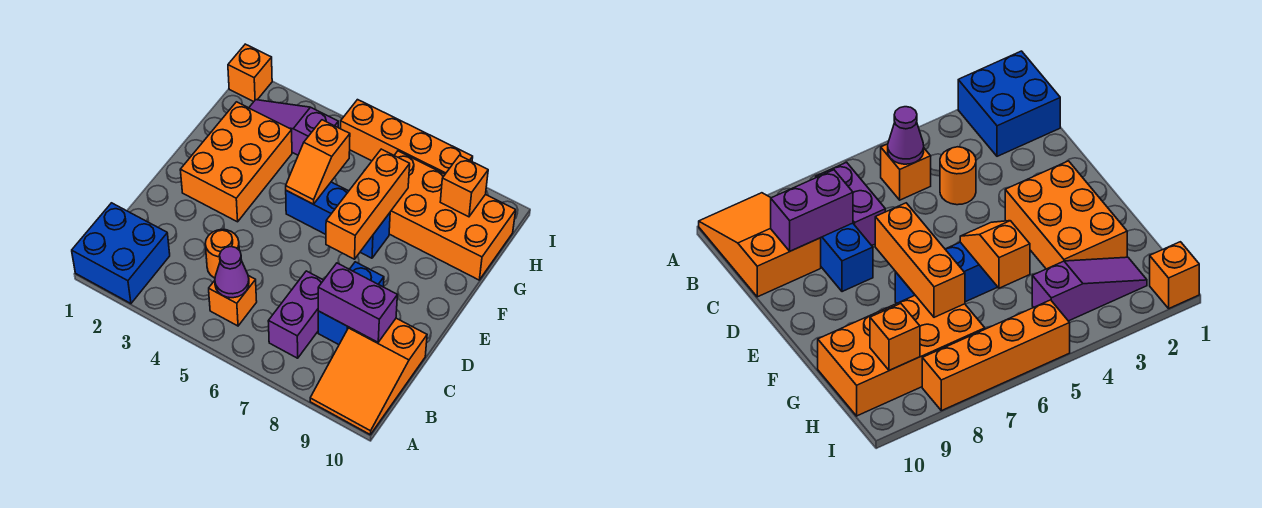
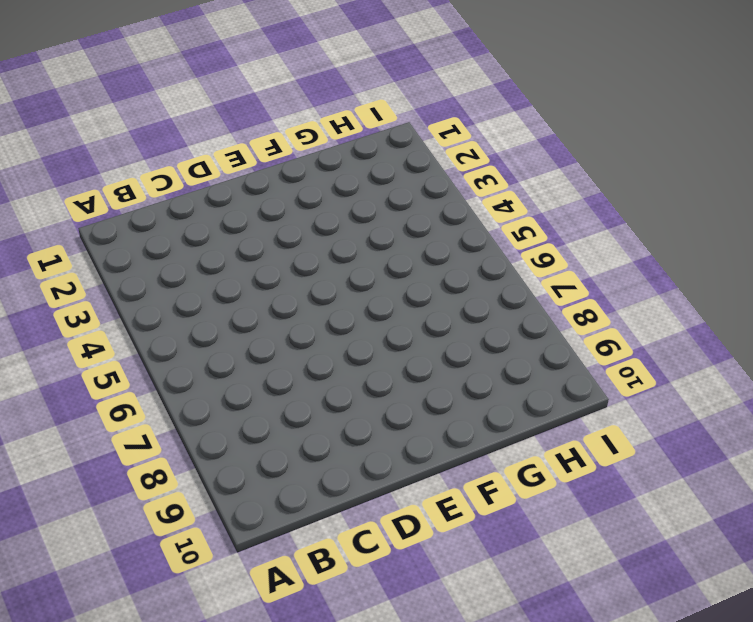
none -> blue 2x2 brick [72,203,170,304]
none -> orange 2x3 slope [310,318,427,434]
none -> orange 1x1 brick [209,276,257,326]

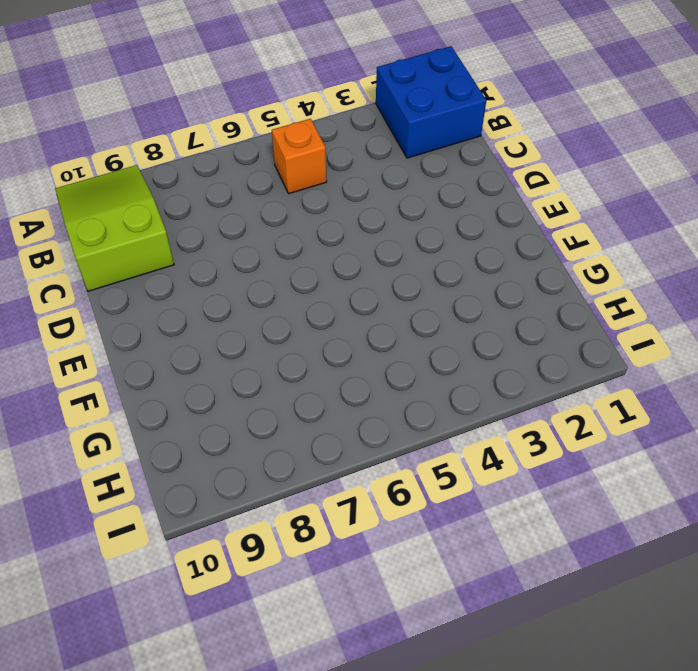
lime 2x3 slope [55,165,174,291] -> orange 2x3 slope [310,318,427,434]
none -> purple 1x2 brick [268,271,323,358]
none -> orange 1x1 round brick [205,230,239,278]
none -> blue 1x2 brick [318,262,384,345]

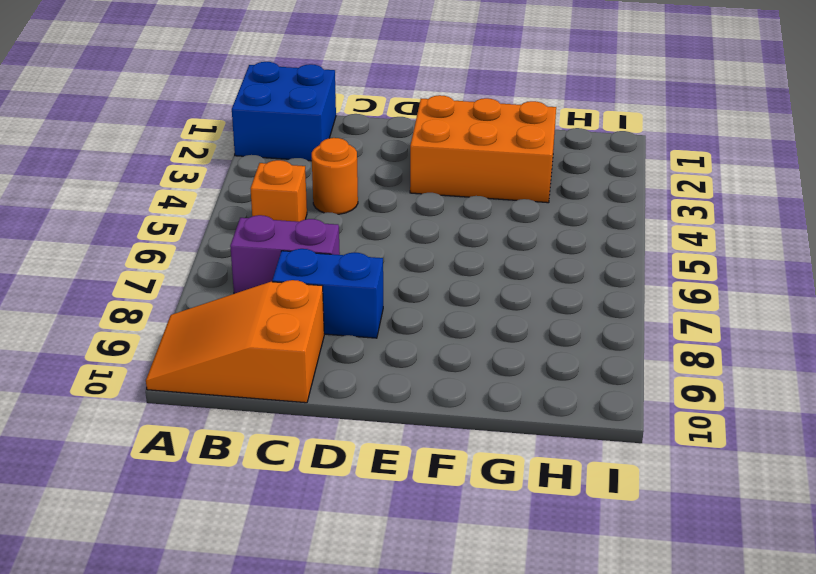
none -> blue 1x3 brick [286,182,390,258]
none -> orange 2x4 brick [389,151,516,280]
none -> purple 1x3 slope [249,100,338,155]

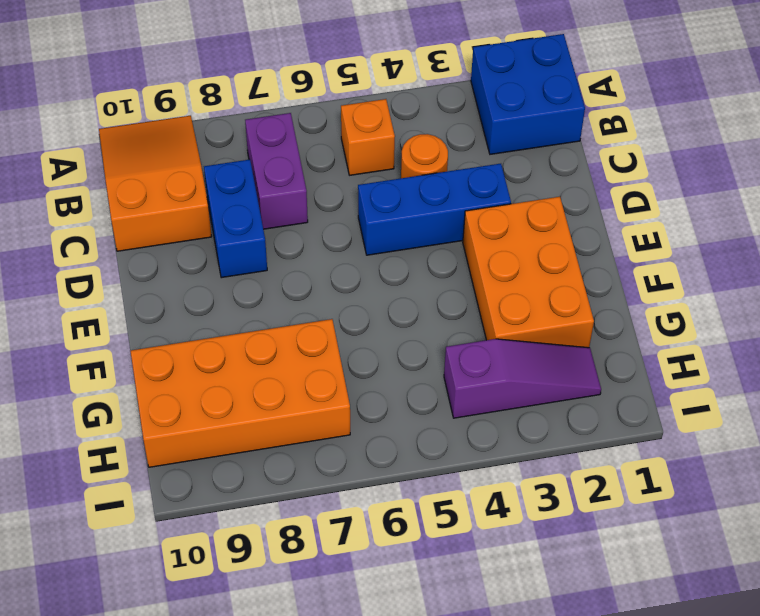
blue 1x3 brick [358,164,511,255] -> blue 1x3 brick moved to [286,182,390,258]
none -> orange 1x1 brick [228,44,272,102]
none -> orange 1x4 brick [340,100,473,174]
none -> purple 1x1 cone [215,247,249,298]

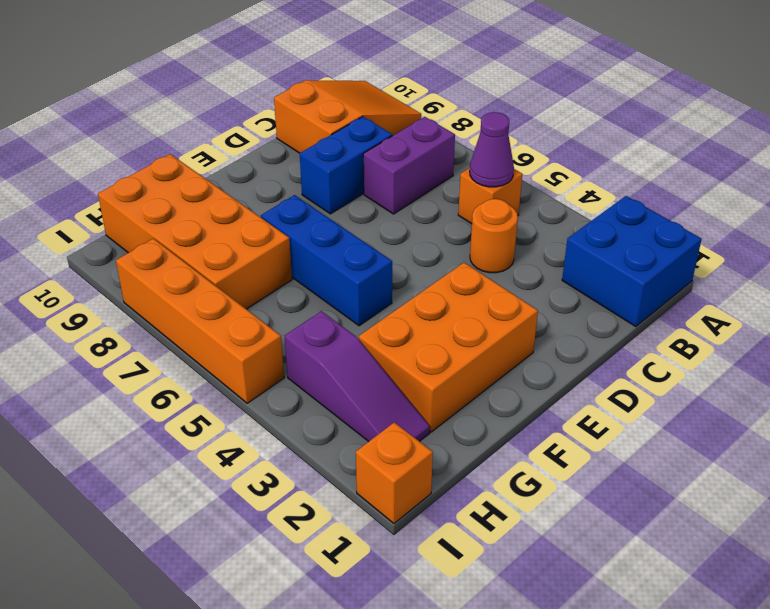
none -> purple 1x2 brick [318,263,398,342]
none -> orange 1x3 brick [326,149,410,259]
none -> orange 1x2 slope [286,120,350,204]

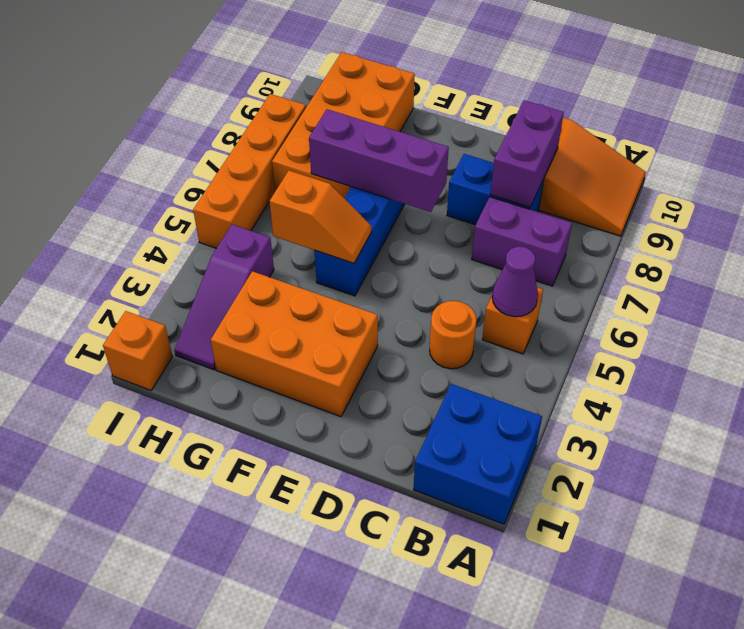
purple 1x3 brick [309,109,449,212] -> orange 1x3 brick [326,149,410,259]
none -> orange 1x1 brick [440,155,488,217]

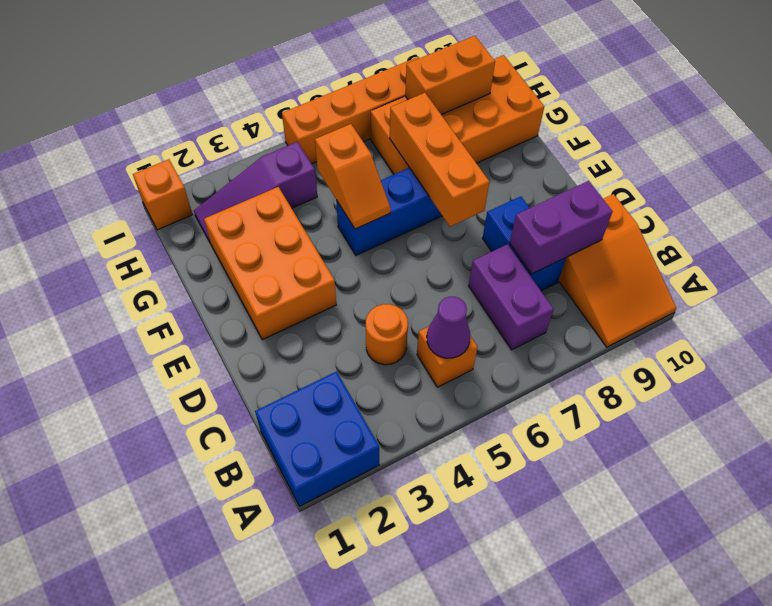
orange 1x2 brick [405,36,495,115] -> orange 1x1 brick [440,155,488,217]

